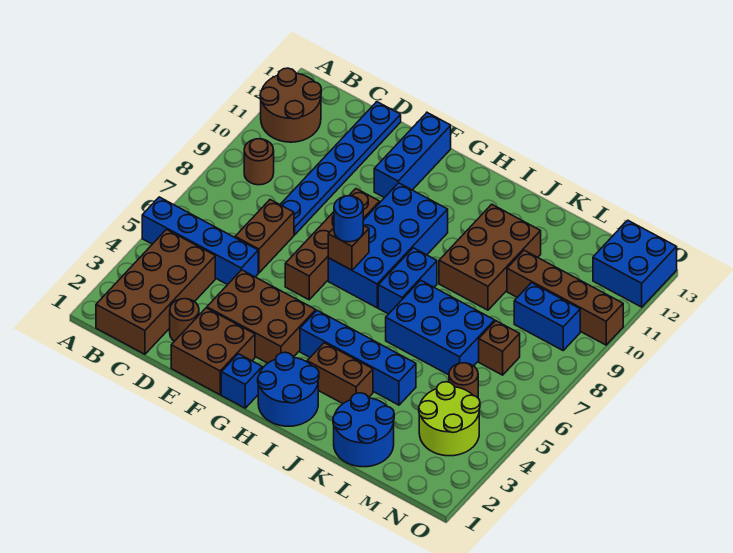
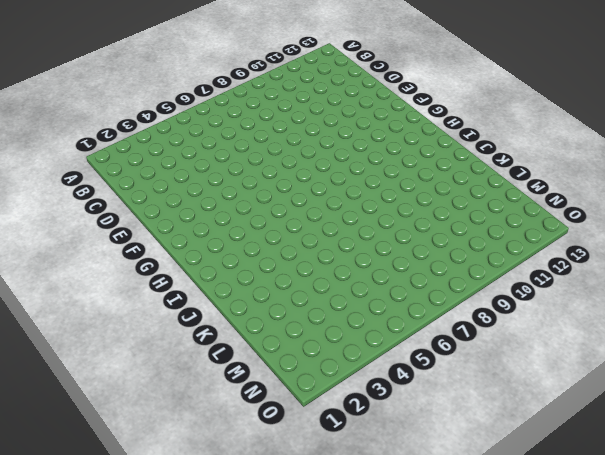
none -> blue 1x4 brick [142,197,258,285]
none -> brown 2x2 round brick [260,68,321,142]
none -> brown 2x4 brick [96,230,215,354]

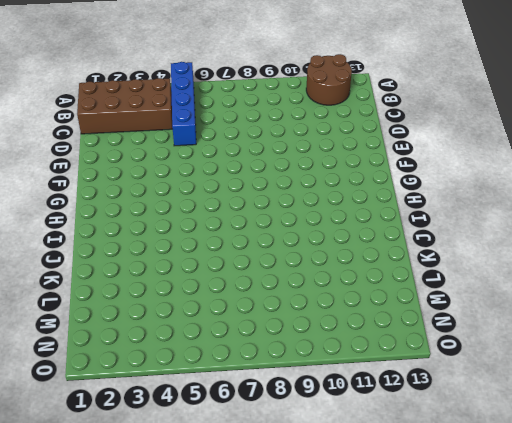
none -> brown 1x1 round brick [244,139,274,185]
none -> brown 1x1 round brick [170,299,199,341]
none -> brown 1x2 brick [235,200,294,273]

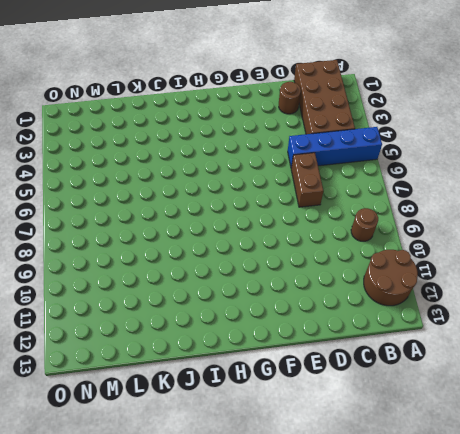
none -> blue 1x6 plate [280,102,401,235]
none -> brown 2x2 brick [171,308,255,395]
none -> brown 2x3 brick [207,270,316,363]

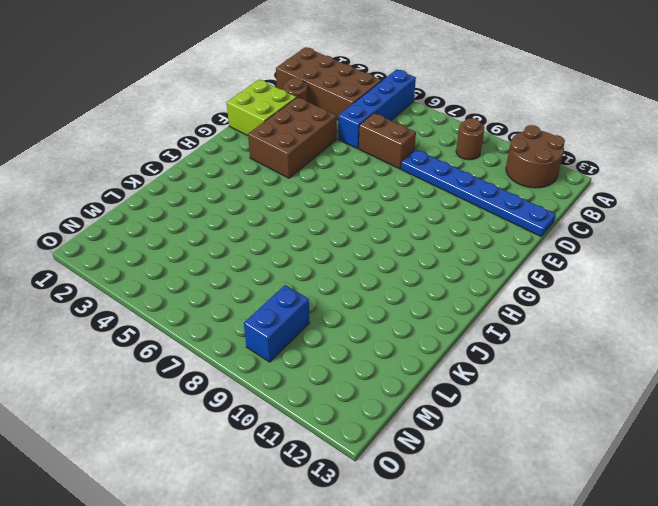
lime 2x2 brick [227,79,297,136] -> brown 2x2 brick [171,308,255,395]
none -> brown 1x4 brick [285,189,380,300]
none -> blue 1x3 brick [374,113,451,198]
none -> blue 1x1 brick [221,354,262,408]

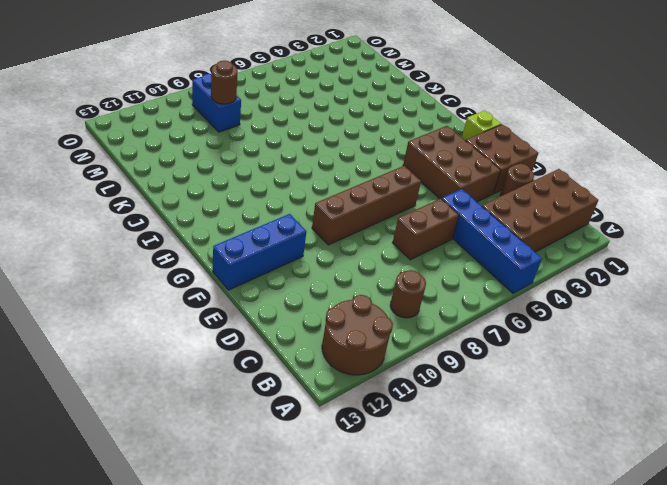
lime 1x1 brick [462,111,501,141] -> blue 1x1 brick [221,354,262,408]
brown 1x1 round brick [211,61,238,104] -> brown 1x1 round brick moved to [449,363,478,398]
none -> blue 1x6 plate [280,102,401,235]
none -> blue 2x4 brick [328,183,448,308]
none -> blue 2x2 round brick [258,352,319,426]

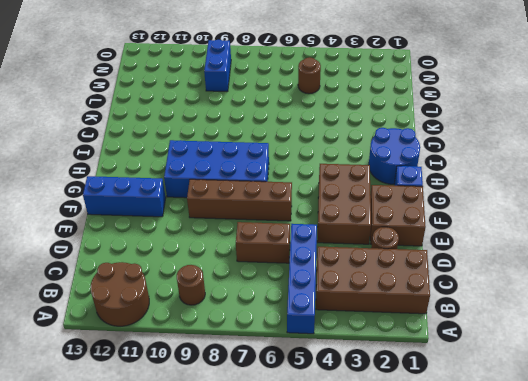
none -> blue 1x6 plate [280,102,401,235]
none -> blue 1x4 brick [300,310,416,405]
none -> brown 1x2 brick [307,343,373,404]

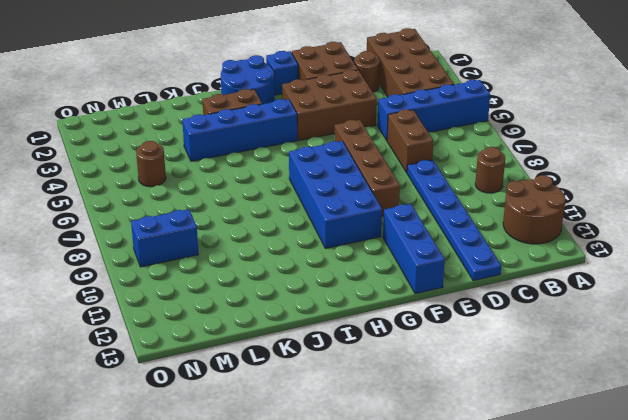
none -> blue 1x2 brick [378,248,437,314]
none -> blue 2x3 brick [386,280,495,375]
none -> brown 2x3 brick [439,204,541,310]

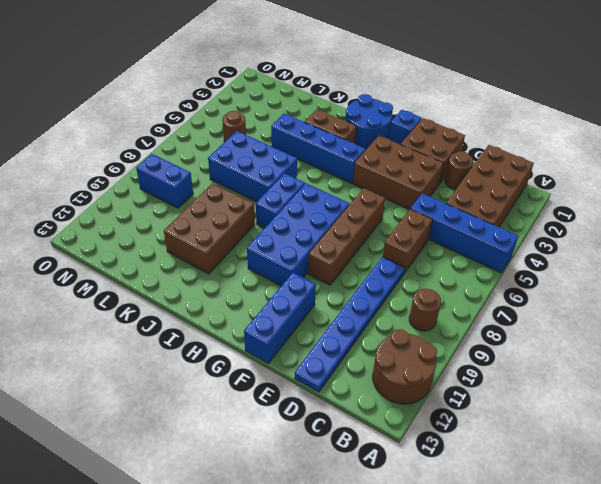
none -> blue 2x2 round brick [333,393,394,467]
none -> brown 1x4 brick [507,250,623,345]
none -> lime 2x2 round brick [419,382,480,456]

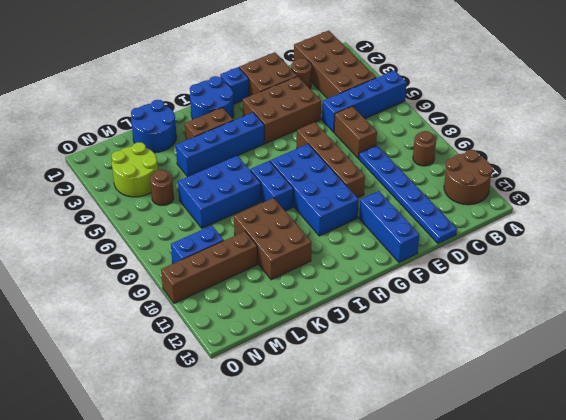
none -> brown 1x1 brick [479,321,520,375]
none -> blue 2x2 brick [593,220,677,307]
none -> brown 1x1 brick [328,225,369,270]

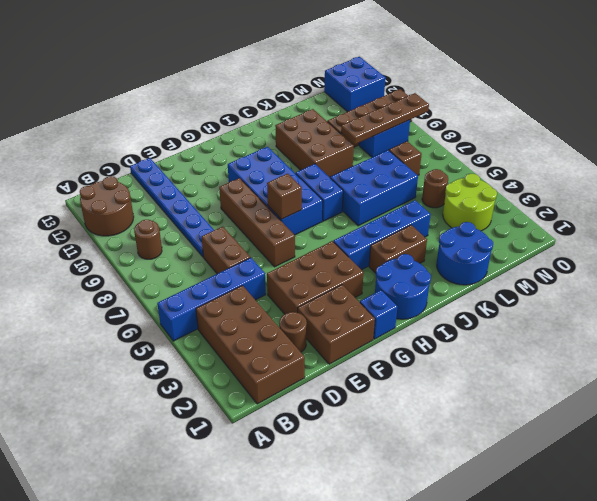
brown 1x4 plate [341,93,429,144] -> none
none -> blue 1x3 brick [374,113,451,198]
none -> blue 1x1 round brick [334,196,363,242]

